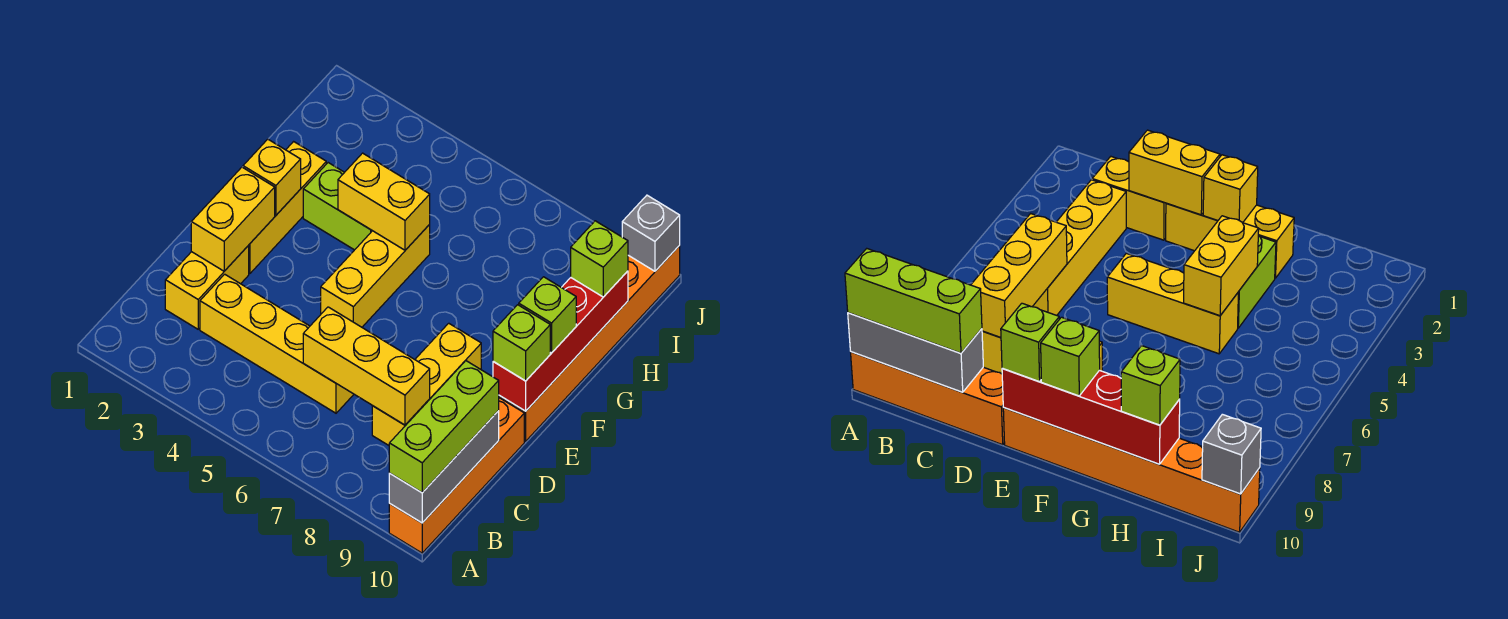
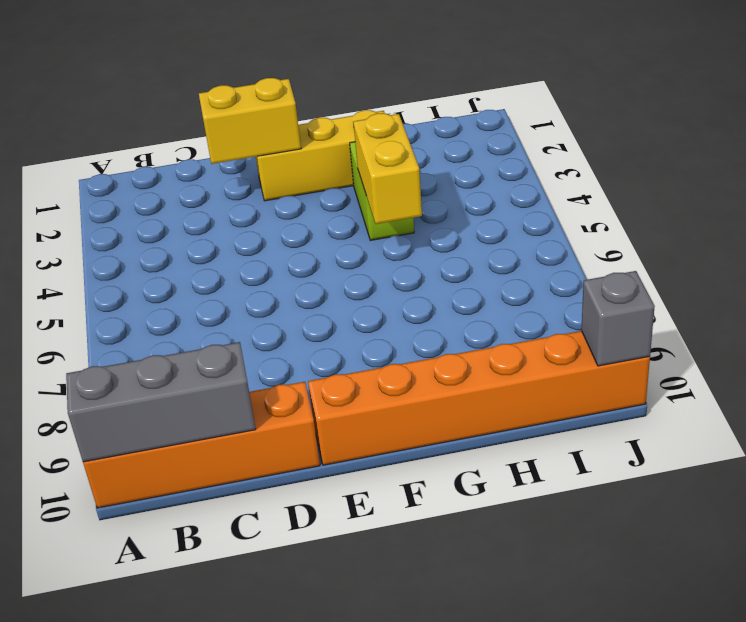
none -> yellow 1x2 brick [165,246,249,329]
none -> yellow 1x4 brick [200,274,354,413]
none -> yellow 1x3 brick [372,323,481,445]

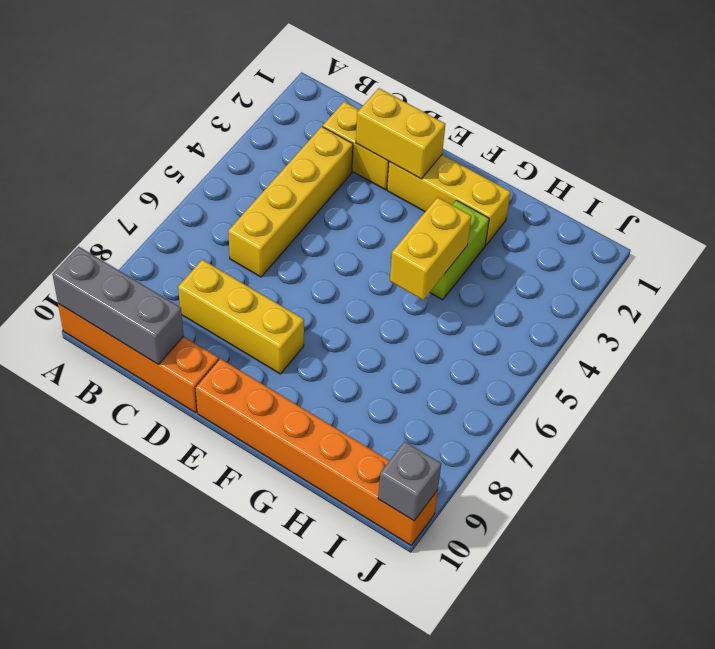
none -> yellow 1x3 brick [321,225,430,327]
none -> yellow 1x3 brick [303,307,430,425]
none -> red 1x4 brick [493,271,628,411]

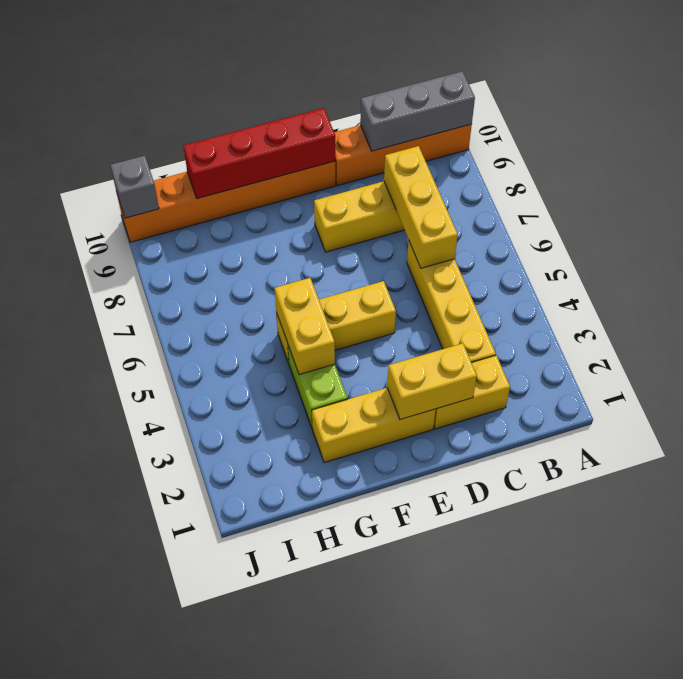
none -> yellow 1x1 brick [243,139,301,215]
none -> lime 1x3 brick [389,361,499,493]
none -> lime 1x1 brick [493,305,550,381]

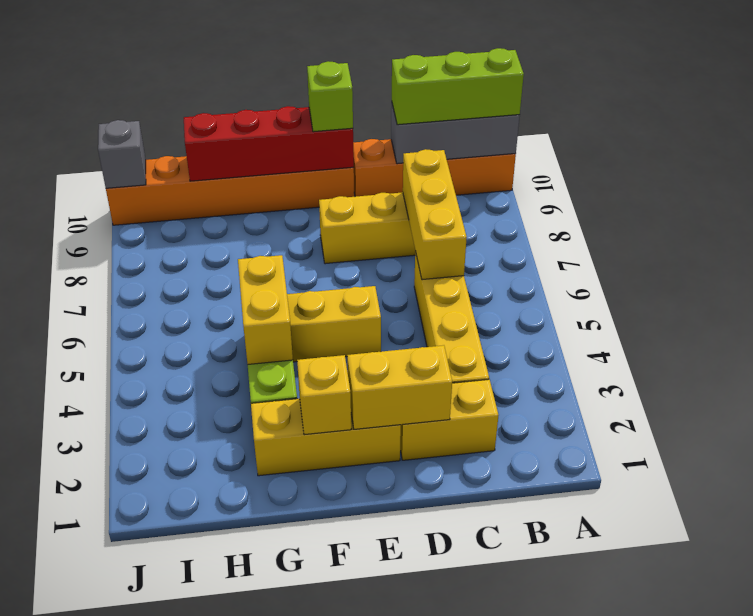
none -> lime 1x1 brick [519,277,576,353]
none -> lime 1x1 brick [571,221,628,297]

